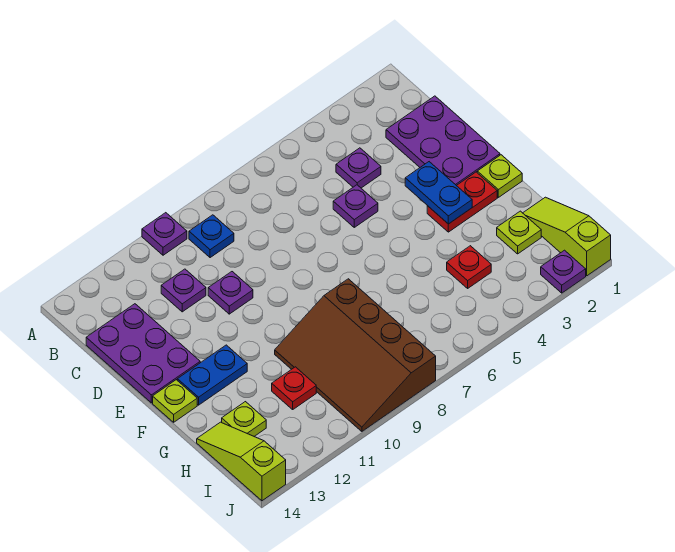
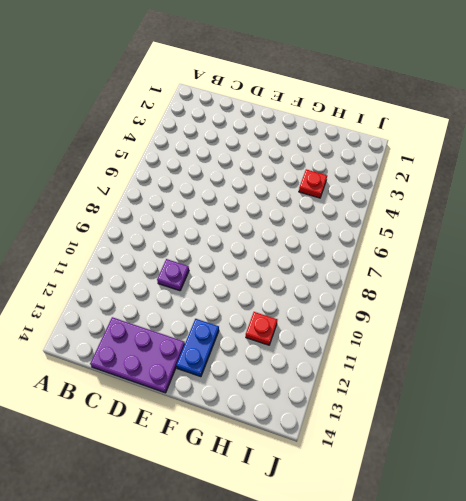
none -> purple 1x1 plate [142,213,187,255]
none -> blue 1x1 plate [189,215,234,258]
none -> purple 2x3 plate [386,96,500,186]

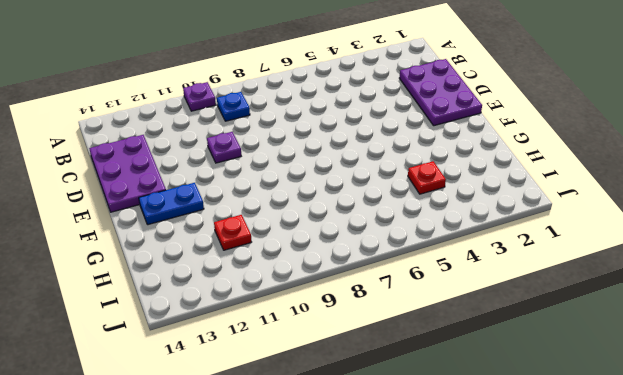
none -> purple 1x1 plate [336,148,381,188]
none -> purple 1x1 plate [161,269,206,312]
none -> purple 1x1 plate [333,185,378,227]

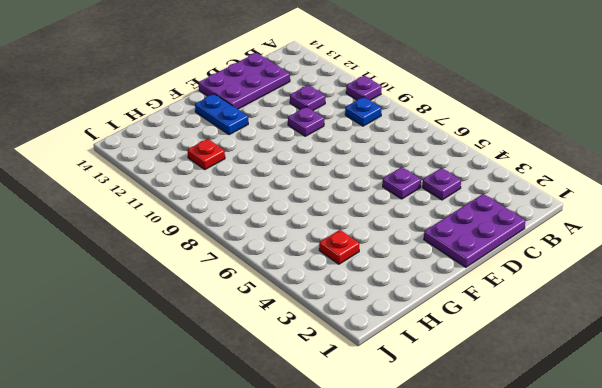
none -> lime 1x1 plate [477,155,522,197]
none -> red 1x2 plate [427,172,497,232]
none -> lime 1x1 plate [153,380,197,422]

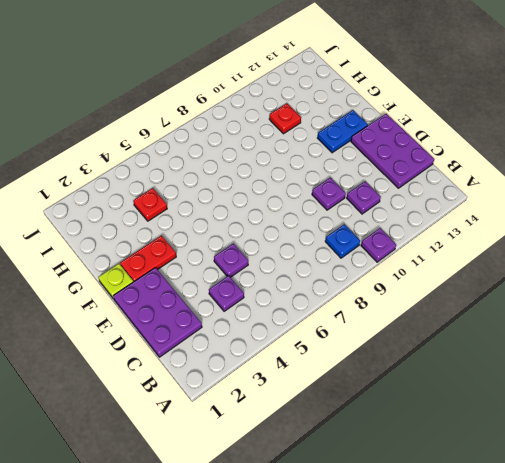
none -> lime 1x1 plate [153,380,197,422]
none -> brown 3x4 slope [275,279,436,431]
none -> lime 1x3 slope [523,197,611,276]

